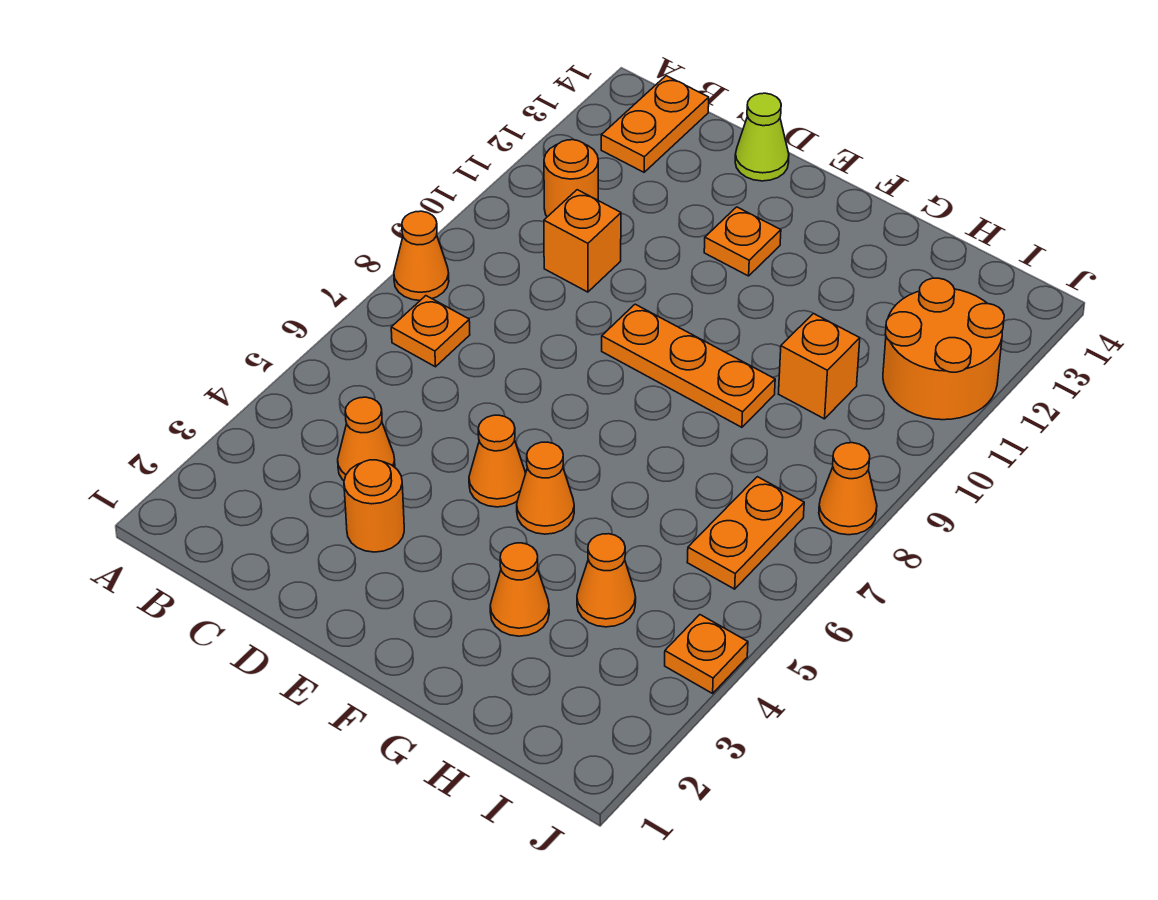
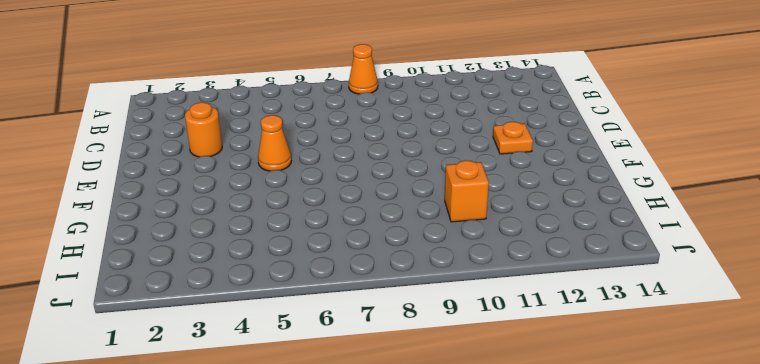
none -> orange 1x1 plate [391,296,470,367]
none -> orange 1x1 round brick [544,140,598,217]
none -> orange 1x2 plate [601,76,709,172]

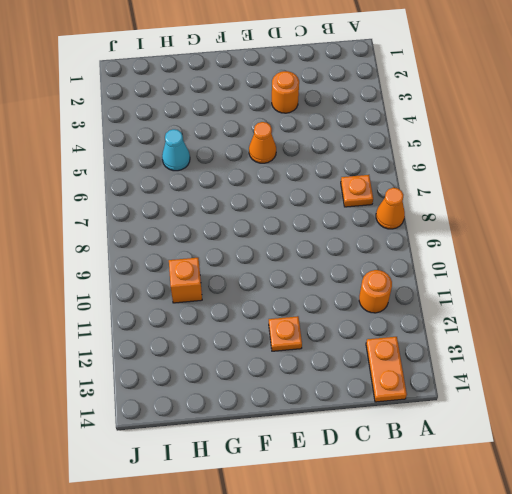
cyan 1x1 cone [162,129,190,171] -> none
none -> orange 1x1 cone [338,397,395,481]
none -> orange 1x1 brick [544,190,621,292]
none -> lime 1x1 cone [735,93,789,181]

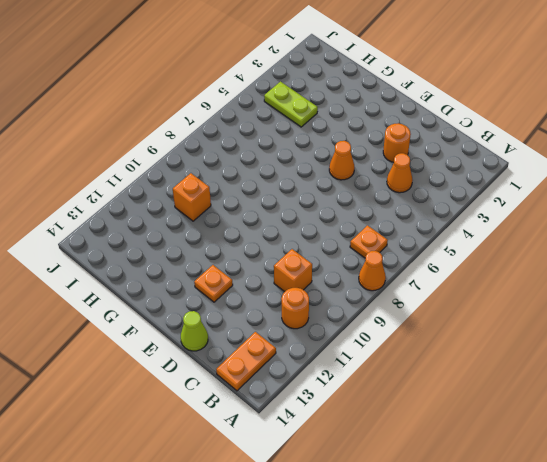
lime 1x2 plate [264,82,318,127] -> orange 1x1 cone [577,534,636,627]
none -> orange 1x3 plate [602,304,775,427]
none -> orange 1x1 cone [517,442,574,534]
none -> orange 1x1 cone [490,543,549,636]

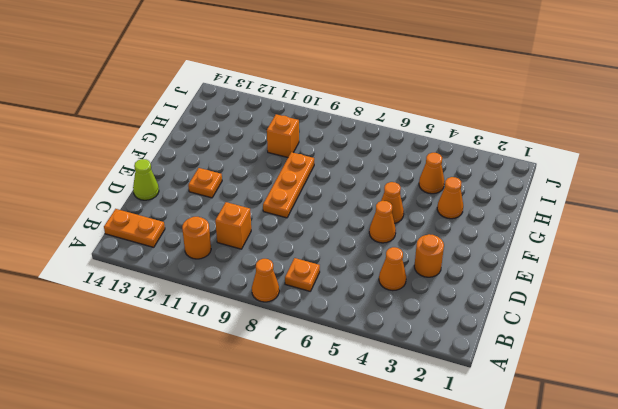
none -> orange 1x2 plate [687,477,804,589]
none -> orange 2x2 round brick [883,278,1004,420]
none -> orange 1x1 plate [665,615,748,693]

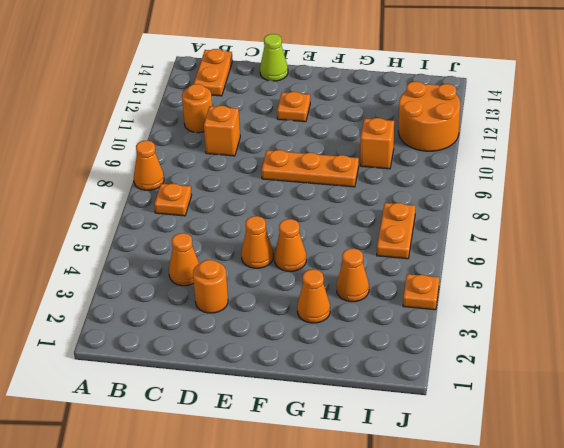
none -> orange 1x1 cone [819,443,877,535]

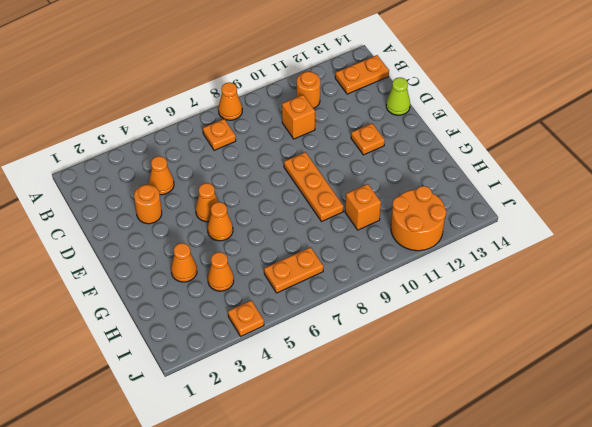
none -> orange 1x1 cone [819,443,877,535]

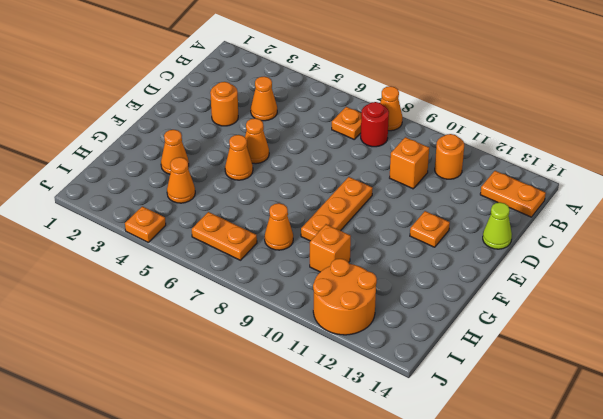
red 1x1 round brick [361,102,389,147] -> none
orange 1x1 cone [265,203,293,250] -> orange 1x1 cone moved to [819,443,877,535]

